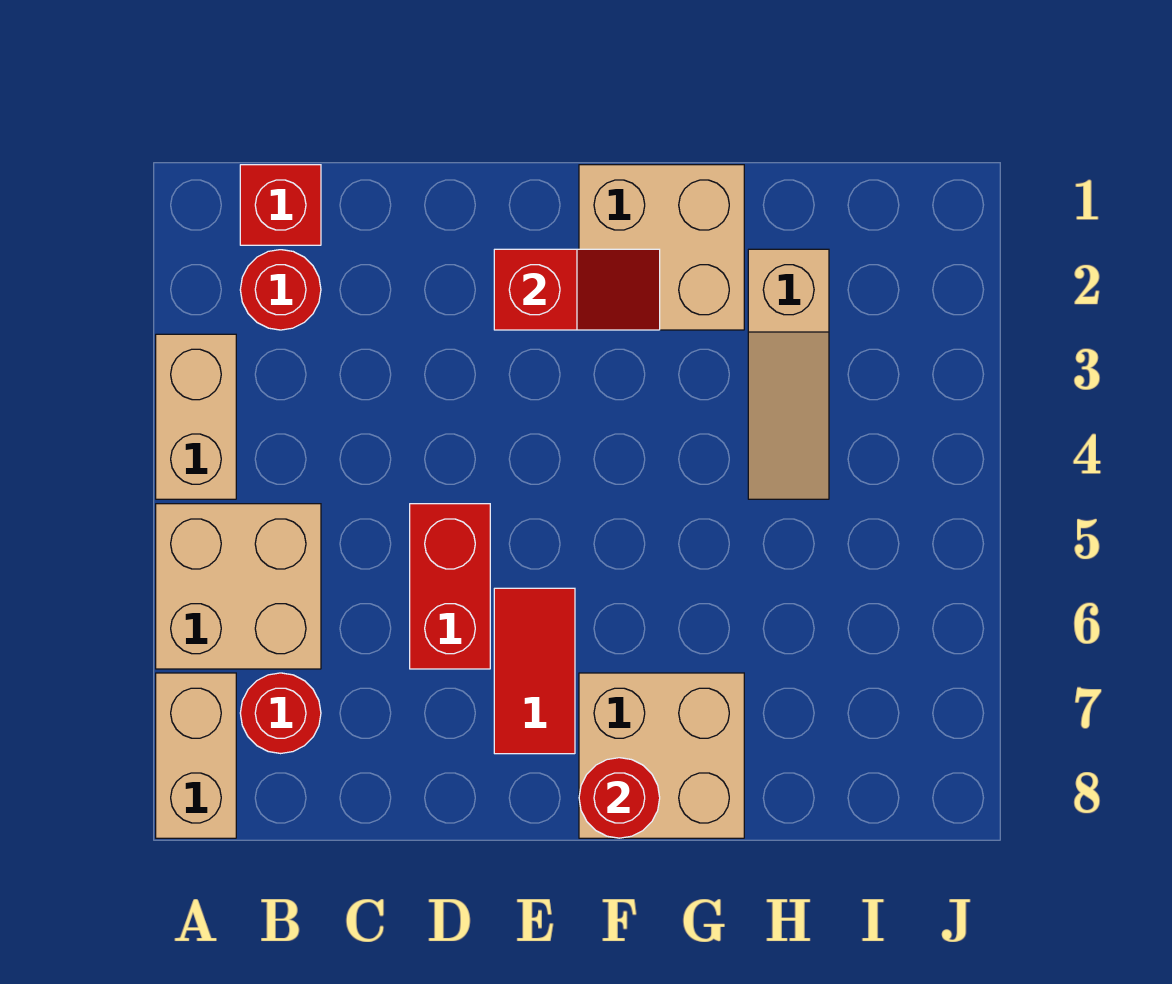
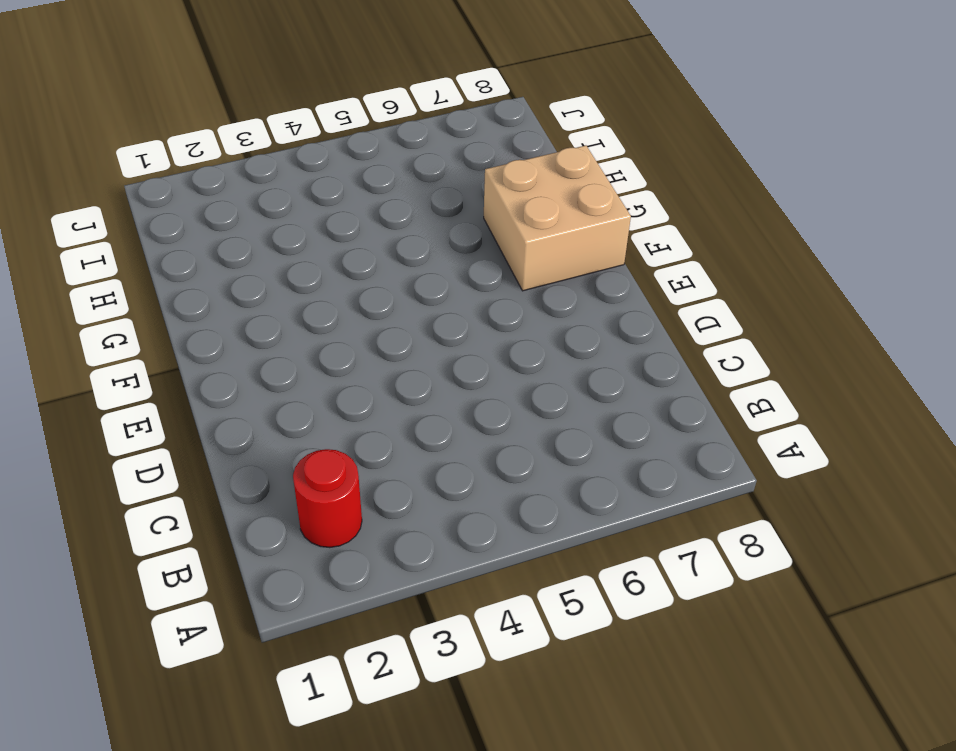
none -> tan 1x2 brick [156,334,236,499]
none -> tan 2x2 brick [156,504,321,669]
none -> tan 1x2 brick [156,673,236,838]

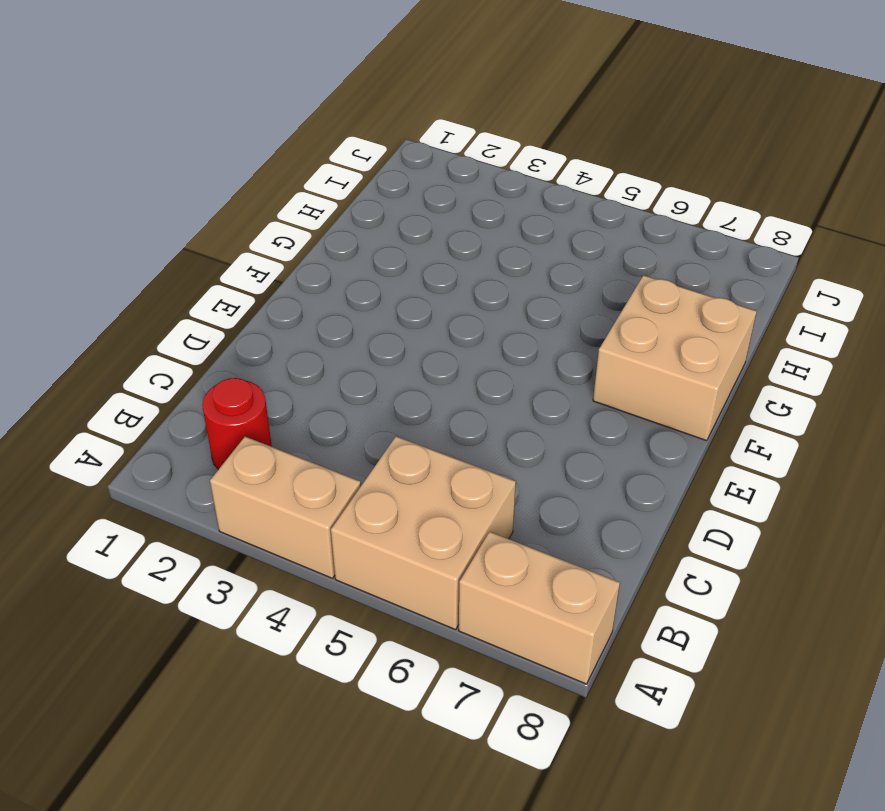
none -> red 1x1 brick [240,165,321,245]
none -> red 1x1 round brick [240,673,321,754]
none -> red 1x2 brick [410,504,490,669]

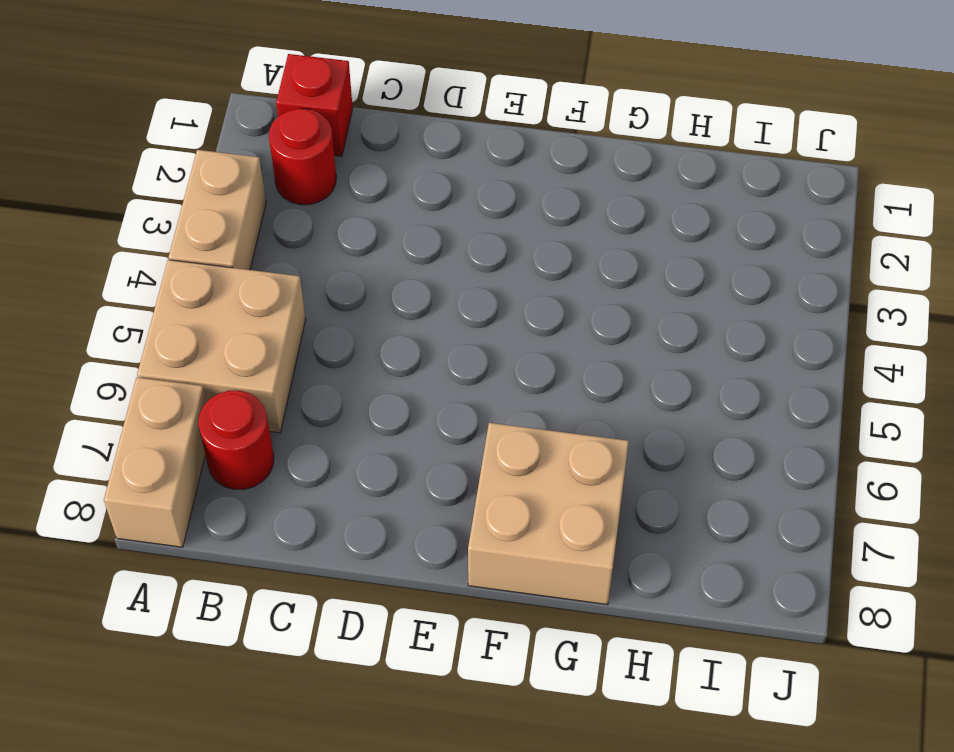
none -> red 1x2 brick [410,504,490,669]
none -> red 1x2 tile [494,588,575,754]
none -> tan 2x2 brick [579,165,744,330]

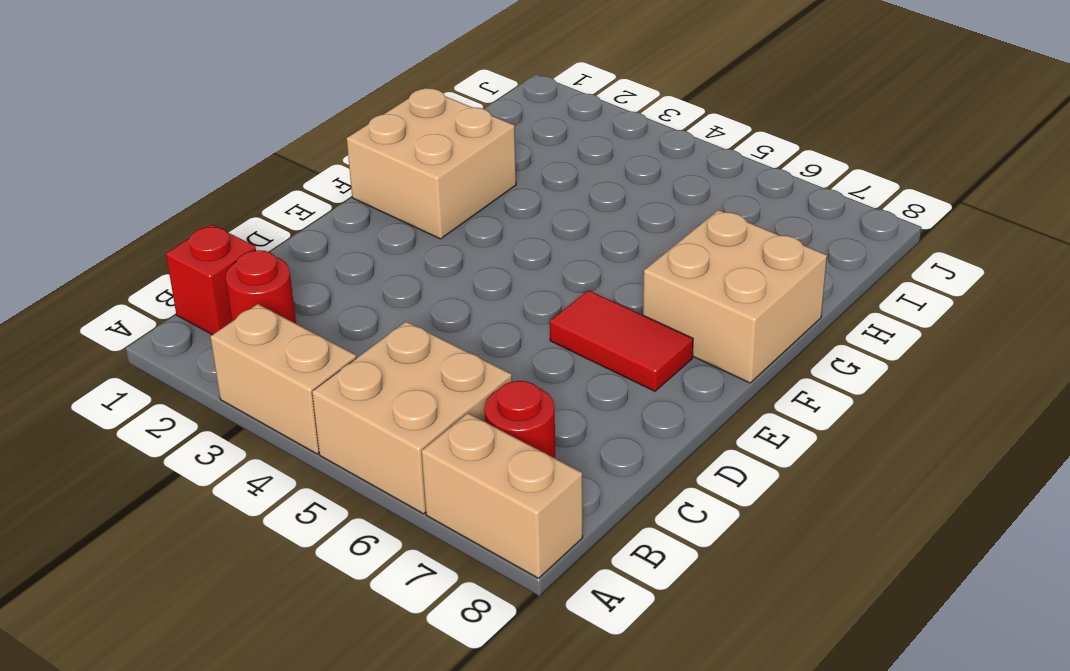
none -> red 1x2 brick [410,504,490,669]
none -> tan 1x3 slope [748,249,829,499]
none -> red 1x2 slope [494,249,660,330]

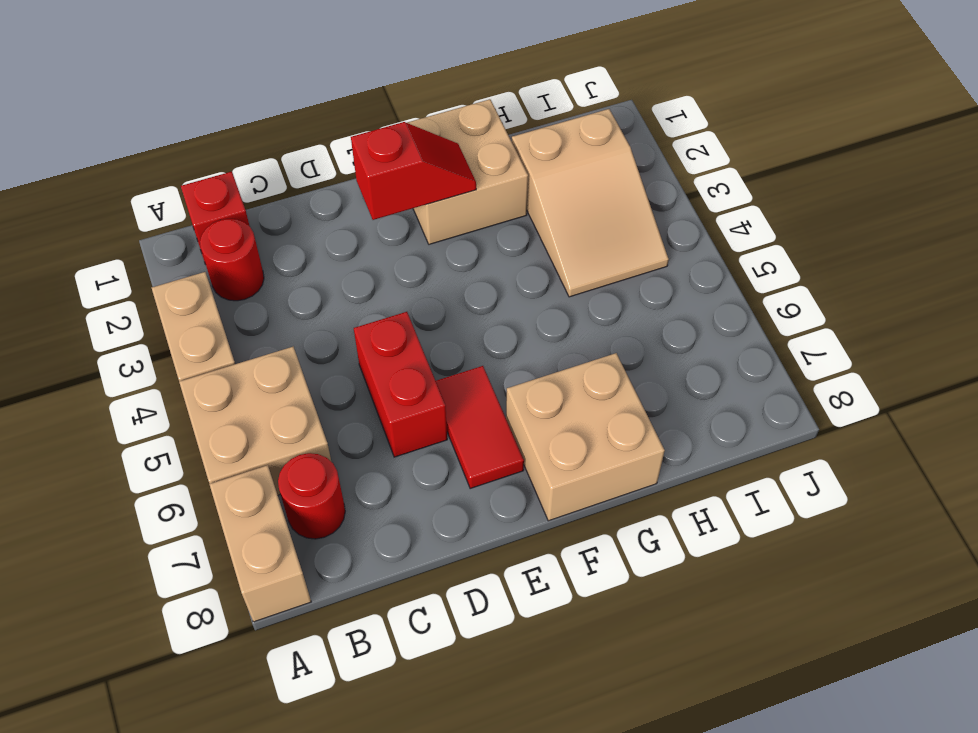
tan 2x3 slope [512,109,669,297] -> tan 1x3 slope [748,249,829,499]
none -> red 1x1 round brick [579,758,660,838]

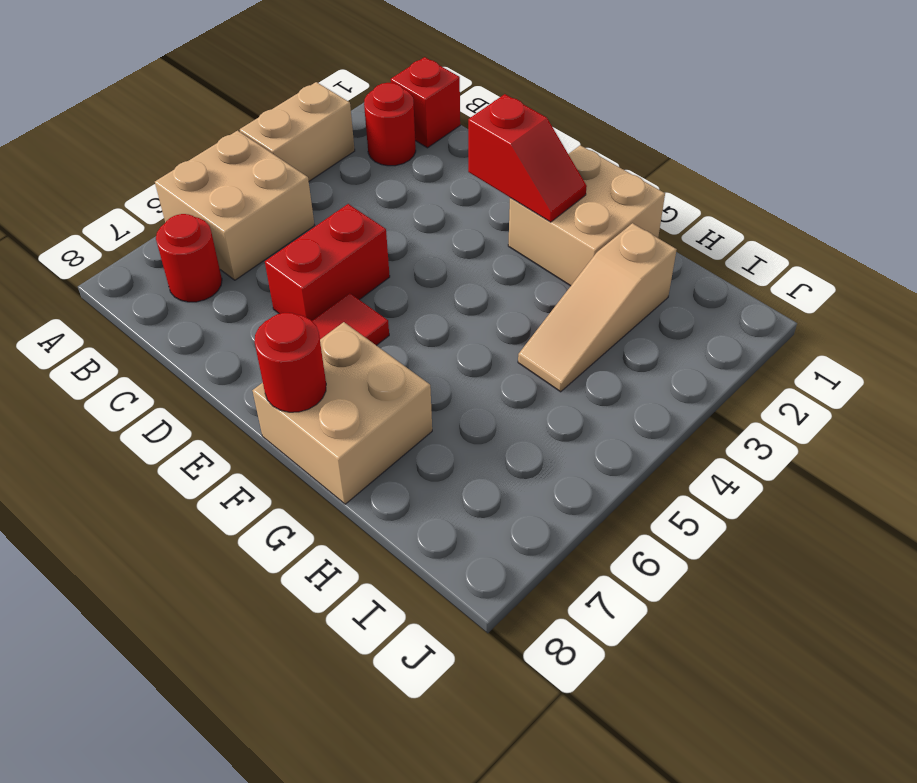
none -> tan 1x2 brick [156,673,236,838]

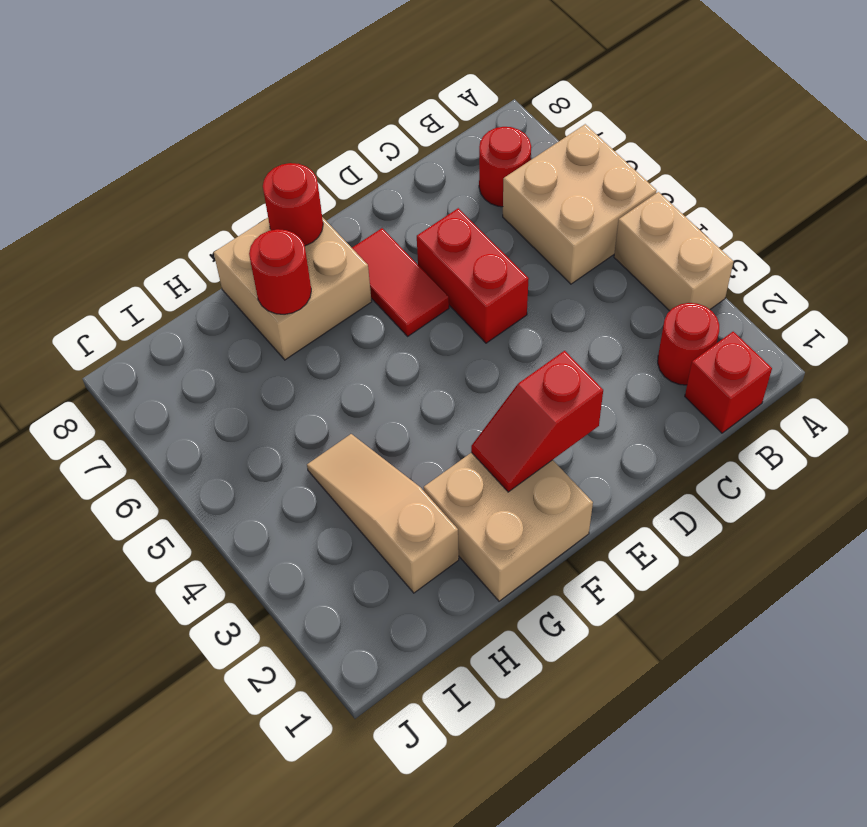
red 1x1 round brick [249,229,311,314] -> none
none -> tan 1x2 brick [156,673,236,838]

